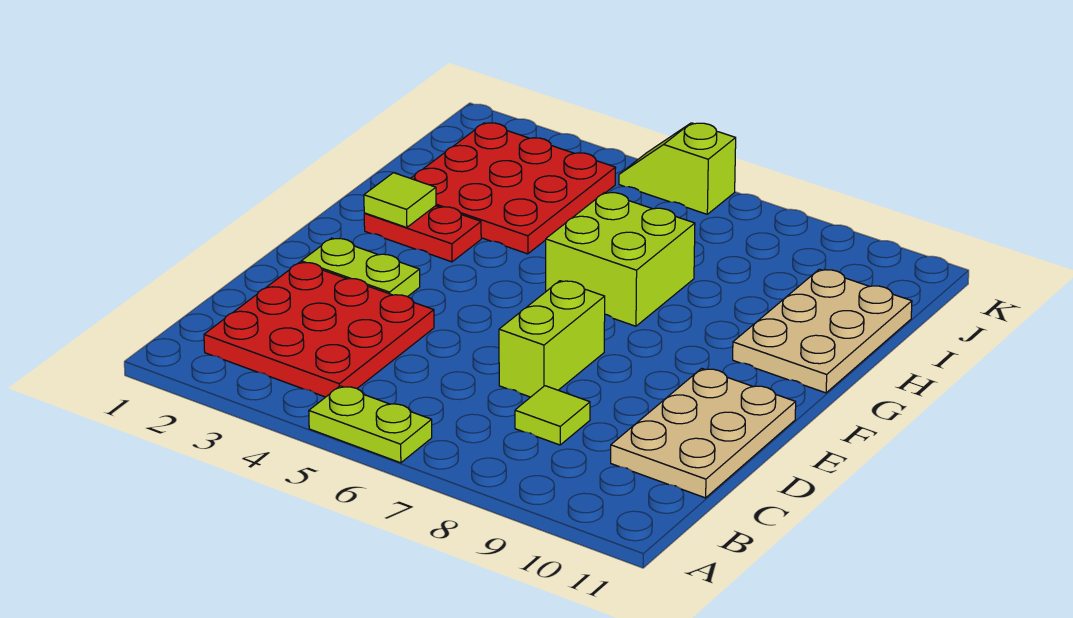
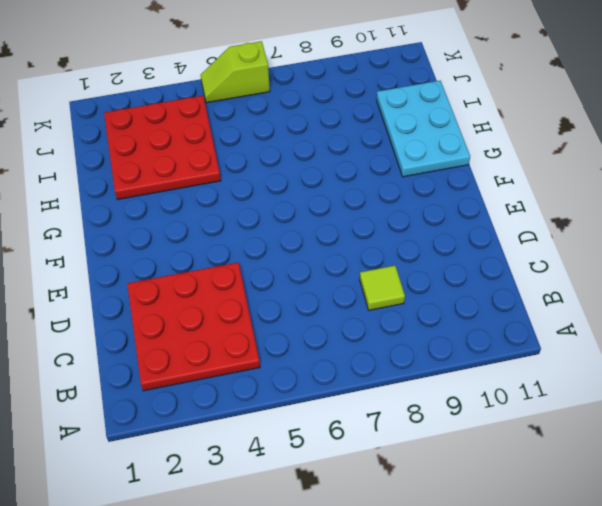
cyan 2x3 plate [377,81,470,177] -> tan 2x3 plate [733,269,912,393]
none -> lime 1x2 plate [309,386,432,463]
none -> tan 2x3 plate [611,368,796,498]
none -> lime 1x2 brick [499,281,605,397]

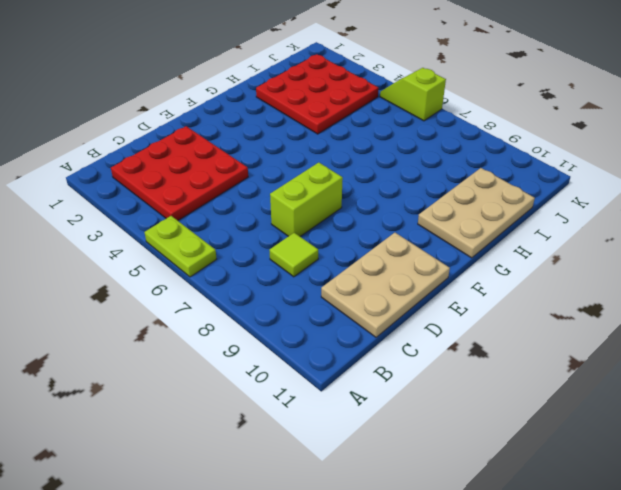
none -> lime 1x2 plate [301,238,420,297]
none -> red 1x2 plate [364,206,481,262]
none -> lime 2x2 brick [546,193,695,326]

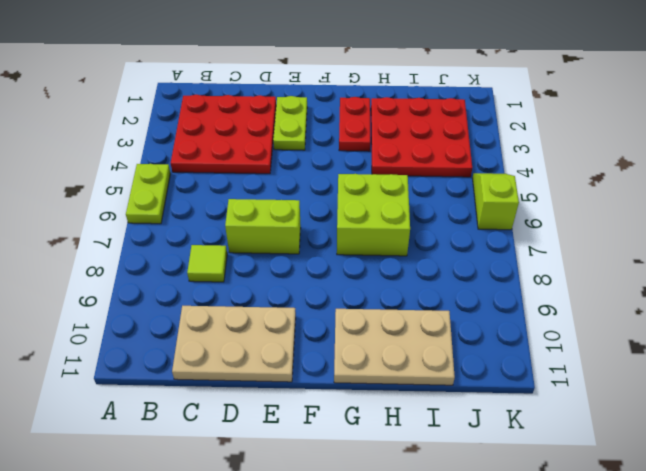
none -> lime 1x1 tile [364,173,436,228]

